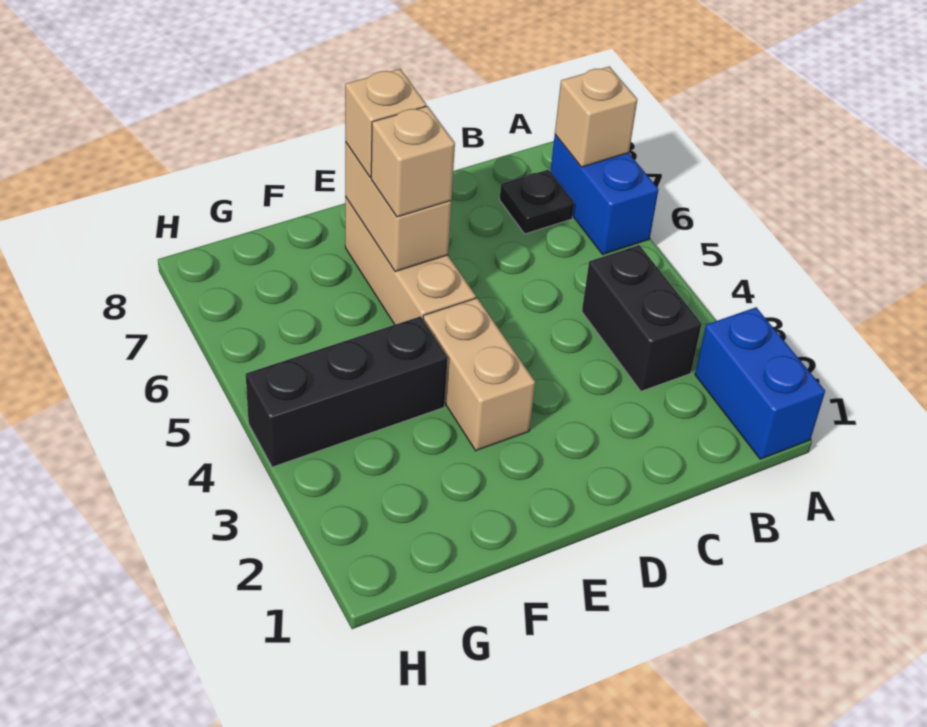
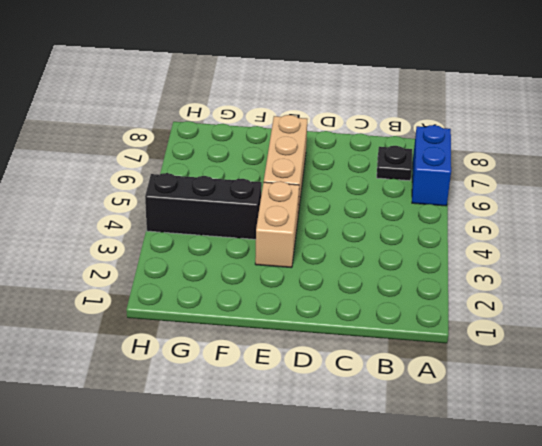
none -> blue 1x2 brick [695,307,825,459]
none -> black 1x2 brick [582,245,702,391]

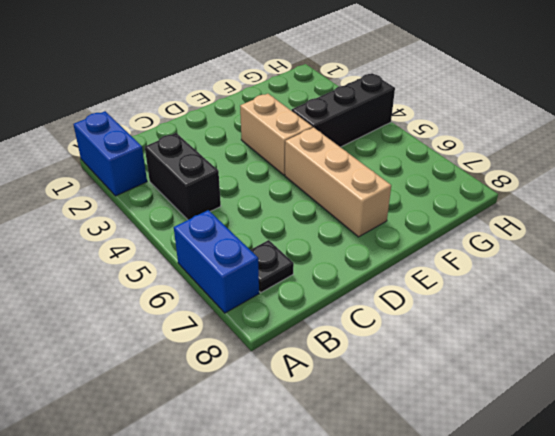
none -> tan 1x1 brick [555,66,637,167]
none -> tan 1x2 brick [345,142,451,272]

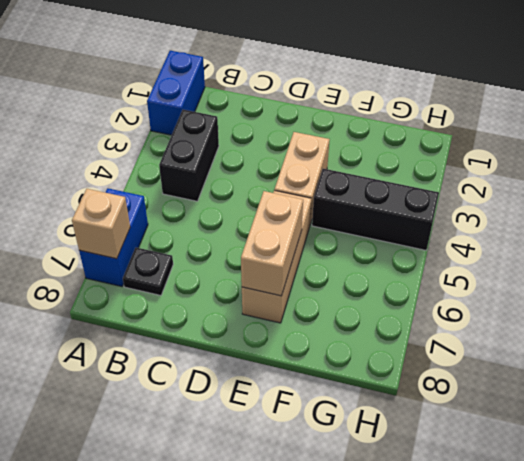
none -> tan 1x1 brick [371,106,455,217]
none -> tan 1x1 brick [345,69,426,177]

